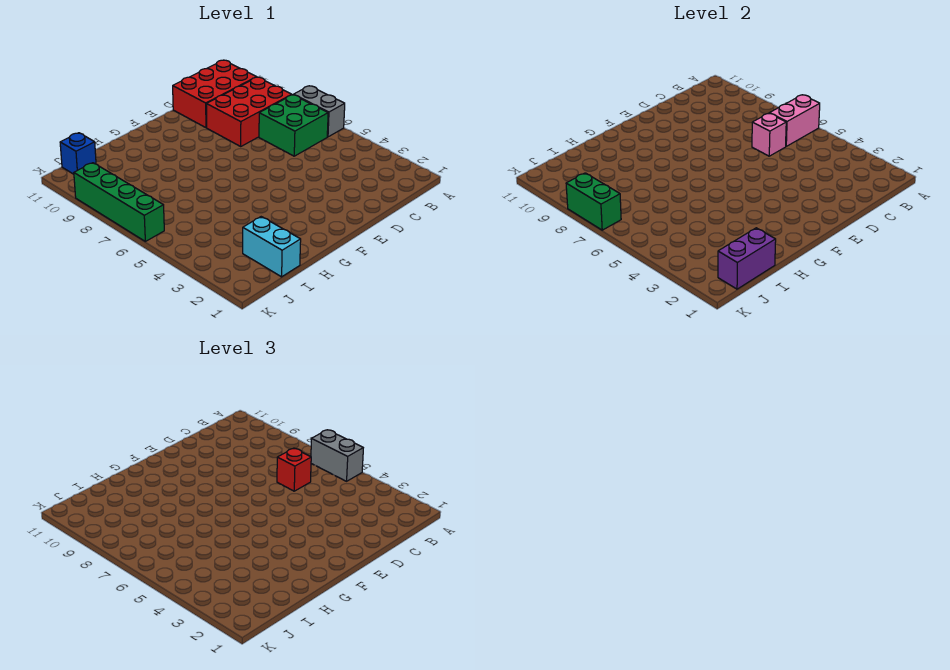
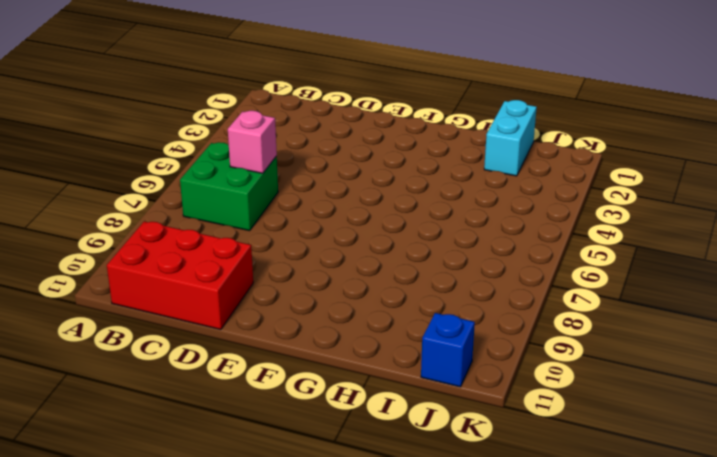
none -> grey 1x2 brick [293,86,345,137]
none -> red 2x3 brick [207,77,292,146]
none -> green 1x4 brick [74,163,164,241]

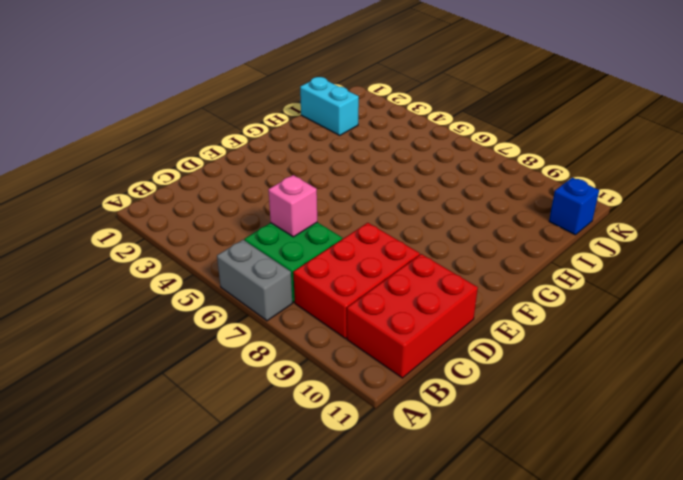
none -> green 1x4 brick [74,163,164,241]
none -> pink 1x2 brick [770,95,820,146]
none -> purple 1x2 brick [718,228,776,289]

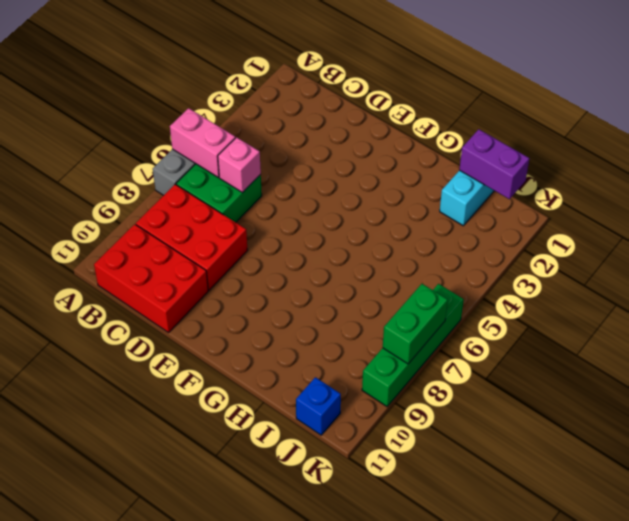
none -> grey 1x2 brick [311,430,363,481]
none -> red 1x1 brick [277,448,311,491]

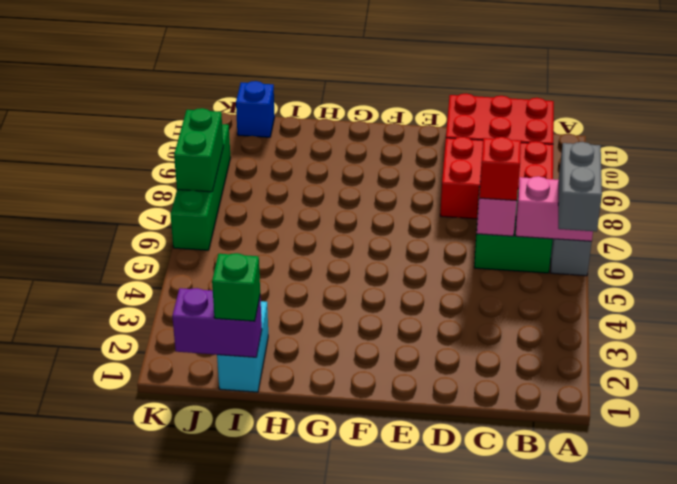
green 1x1 brick [212,253,260,321] -> none

